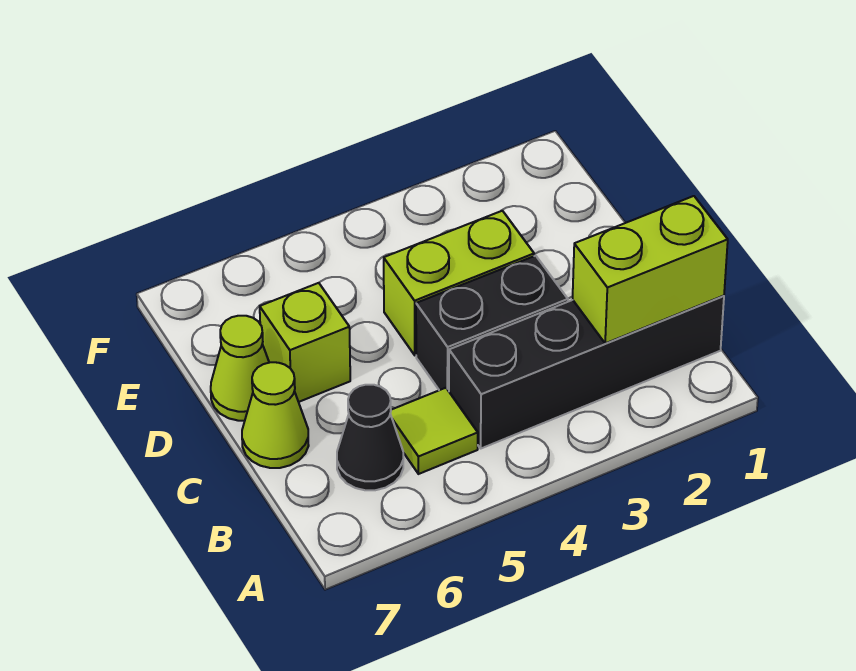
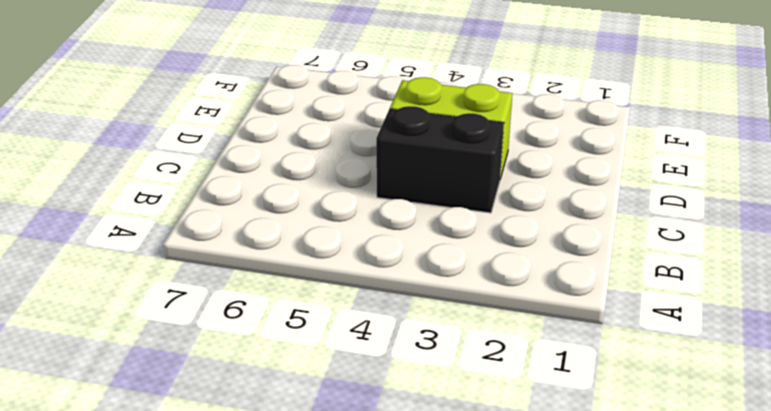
none -> black 1x4 brick [449,296,724,448]
none -> lime 1x1 tile [390,388,478,474]

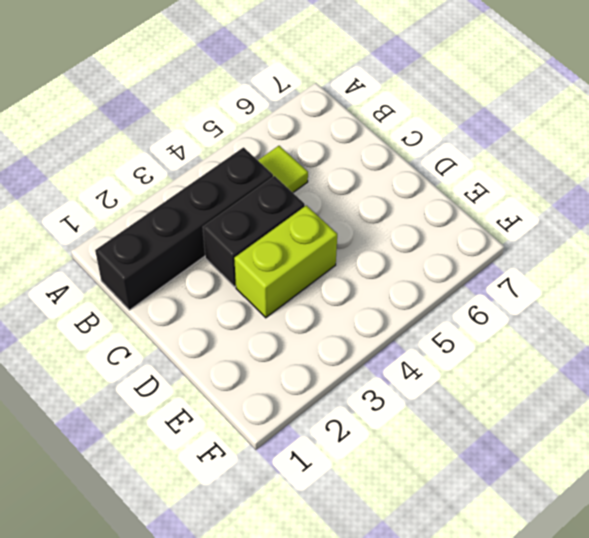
none -> black 1x1 cone [337,385,403,490]
none -> lime 1x1 cone [242,362,309,468]

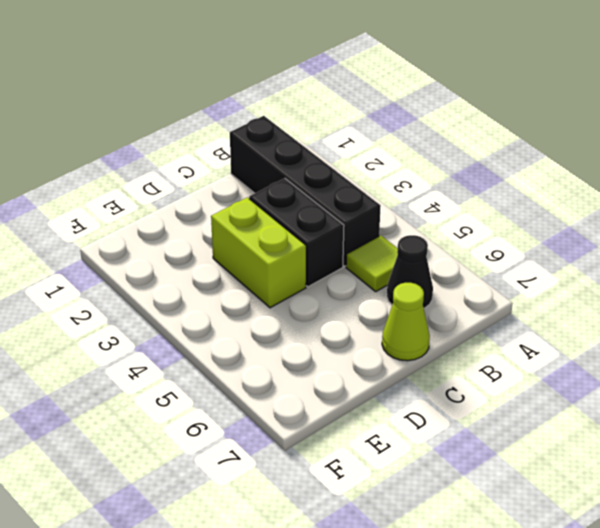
none -> lime 1x1 brick [260,283,350,402]
none -> lime 1x1 cone [211,316,269,421]

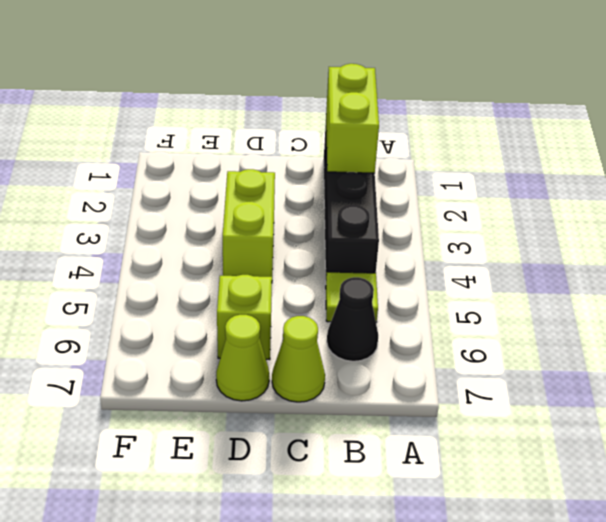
none -> black 1x2 brick [416,256,568,391]

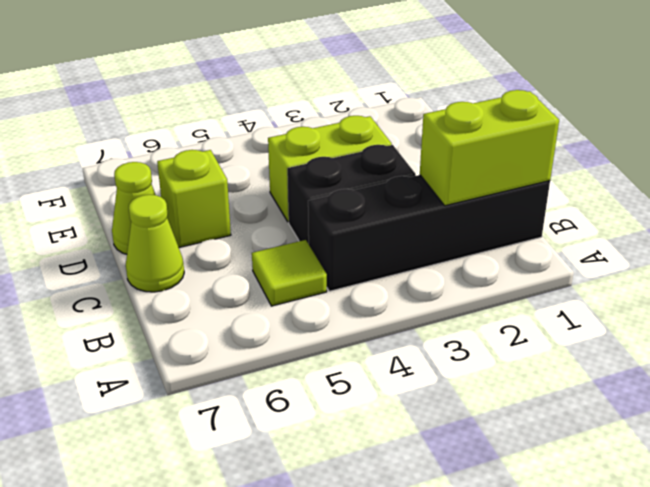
none -> black 1x1 cone [337,385,403,490]

